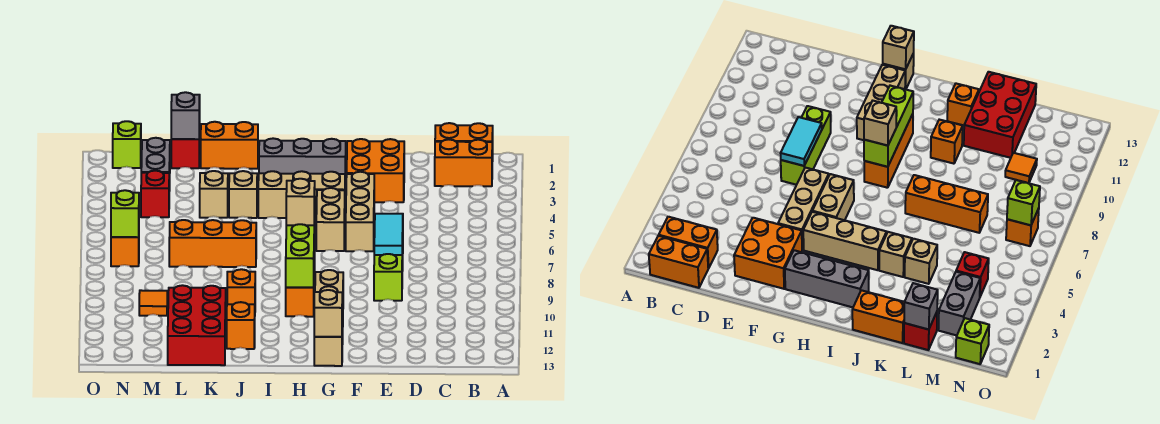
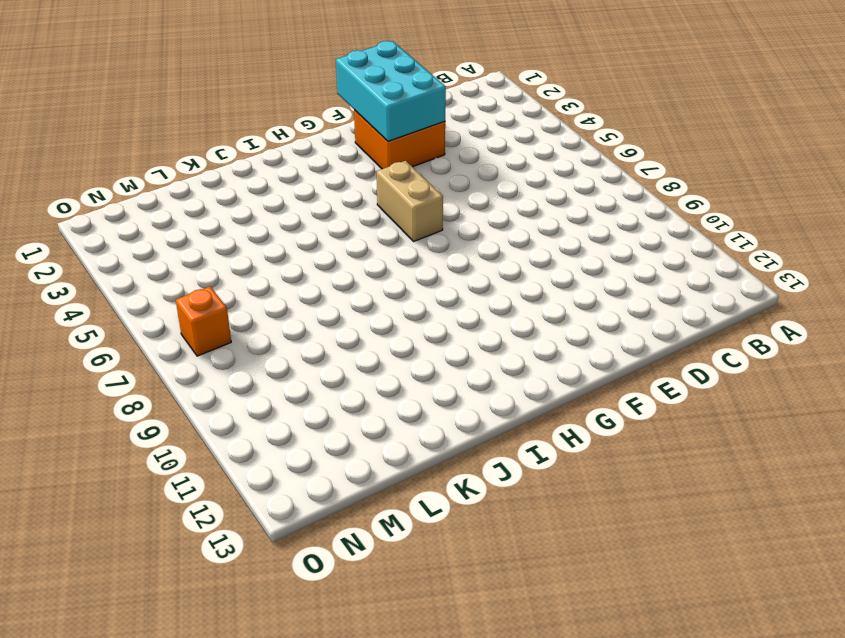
cyan 2x3 brick [336,41,446,141] -> none
none -> orange 1x2 brick [435,123,493,161]
none -> orange 1x2 brick [435,140,492,186]
none -> lime 1x3 brick [374,242,403,301]
none -> tan 1x3 brick [346,172,374,251]

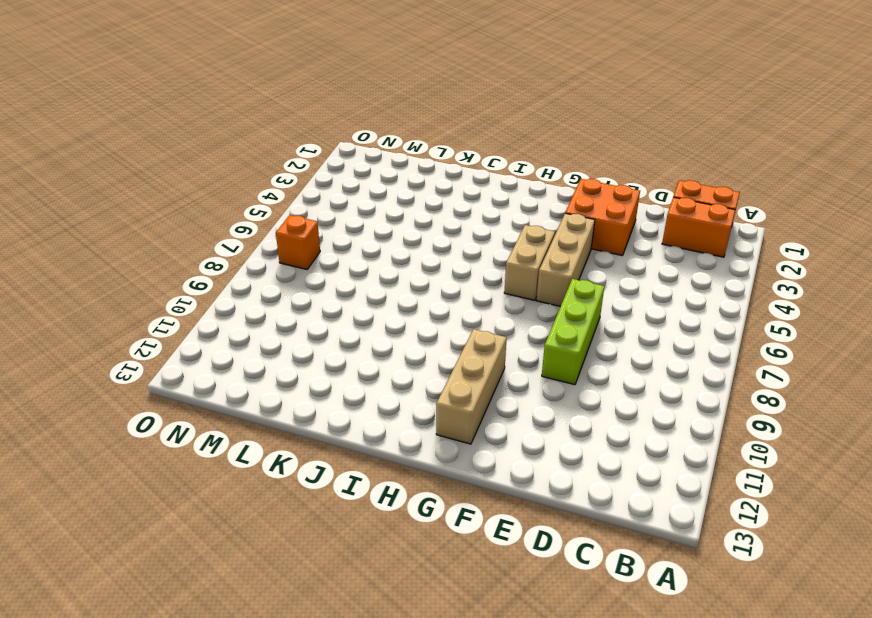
none -> grey 1x3 brick [259,138,346,184]
none -> tan 1x3 brick [258,171,345,218]
none -> tan 1x1 brick [314,337,342,366]
none -> orange 1x3 brick [286,246,315,317]

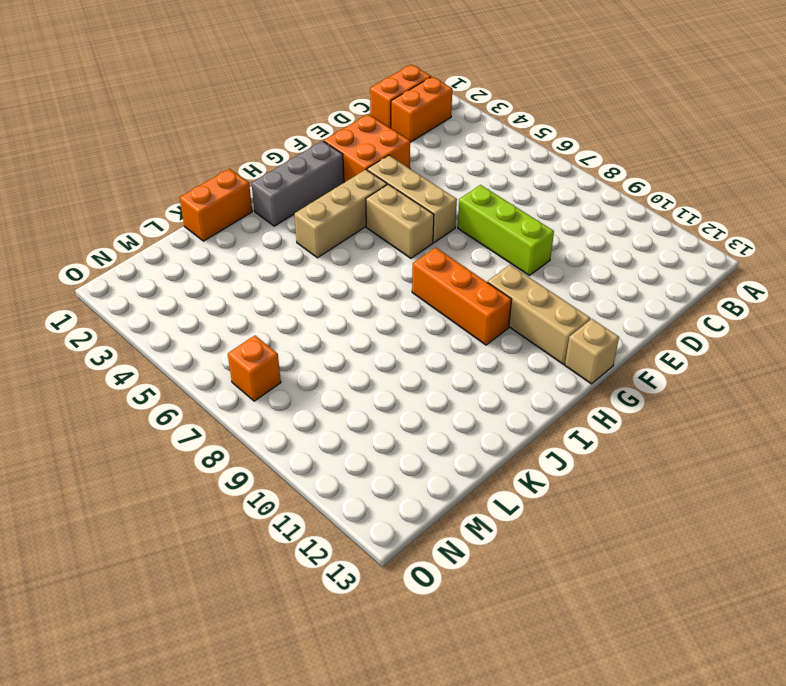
none -> tan 1x1 brick [229,171,257,218]
none -> orange 1x3 brick [169,220,256,267]
none -> orange 1x1 brick [227,269,255,305]
none -> orange 1x1 brick [227,302,255,349]

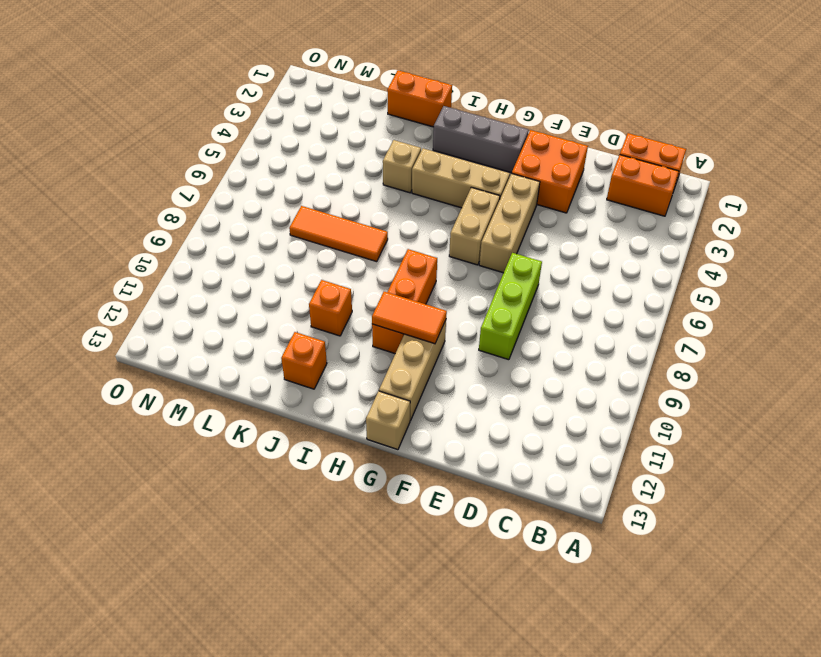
orange 1x2 tile [372,292,447,344] -> lime 1x3 brick [286,217,315,287]
orange 1x3 tile [289,206,388,262] -> orange 1x3 brick [169,220,256,267]
none -> tan 1x1 brick [200,171,228,218]
none -> red 2x3 brick [168,285,226,365]
none -> red 1x1 brick [171,126,200,168]
none -> grey 1x2 brick [141,138,170,191]

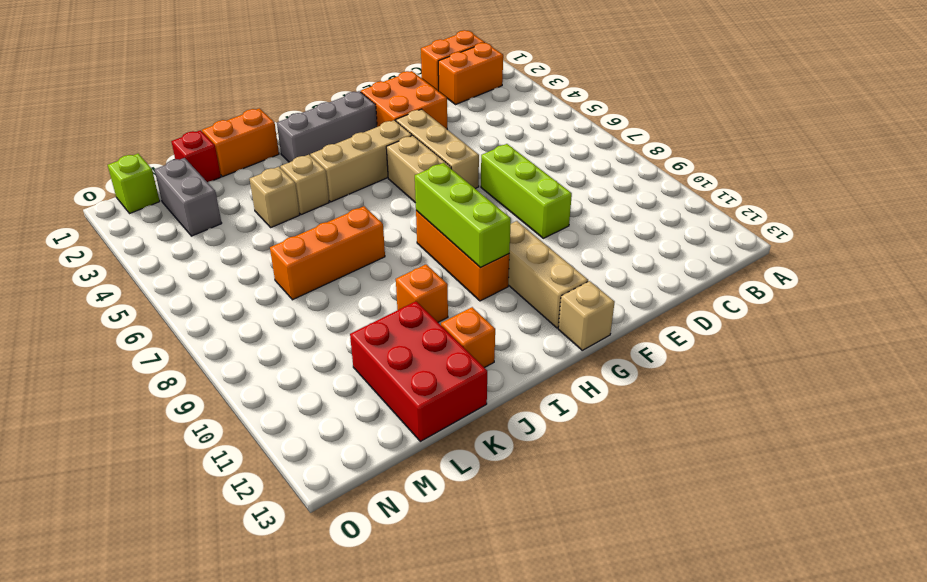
none -> red 1x1 brick [141,171,169,217]
none -> orange 1x1 tile [139,290,167,316]
none -> orange 1x1 brick [111,237,139,266]
none -> cyan 1x2 tile [374,214,403,255]

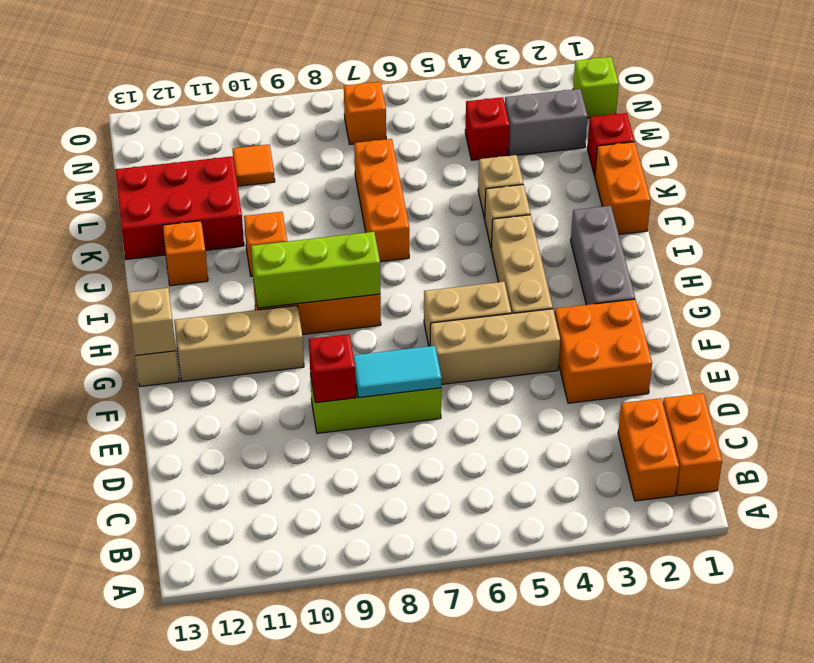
red 1x1 brick [309,334,356,403] -> none
none -> grey 1x1 brick [171,92,200,139]
none -> lime 1x1 brick [111,190,139,237]
none -> tan 1x1 brick [286,179,315,225]

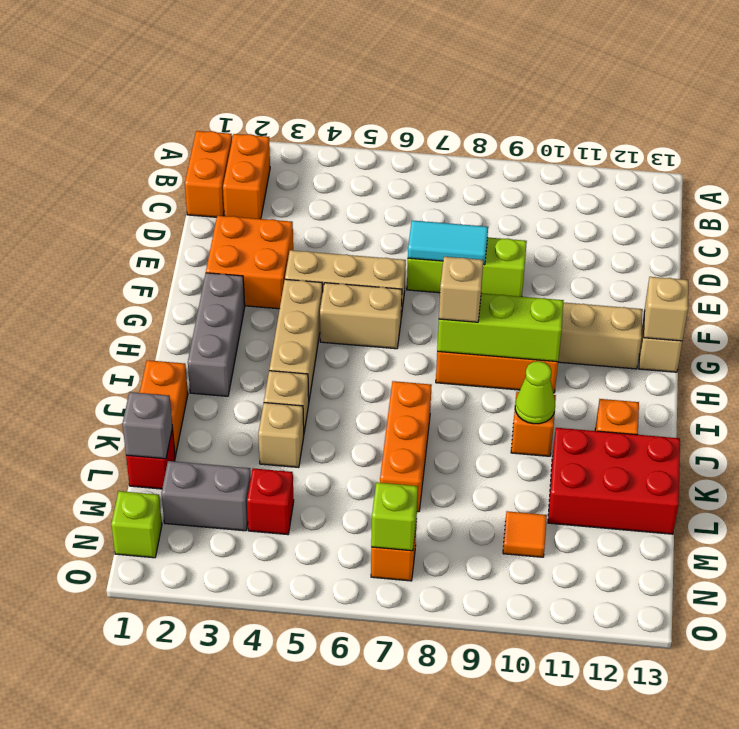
lime 1x1 cone [515,361,555,424] -> none

